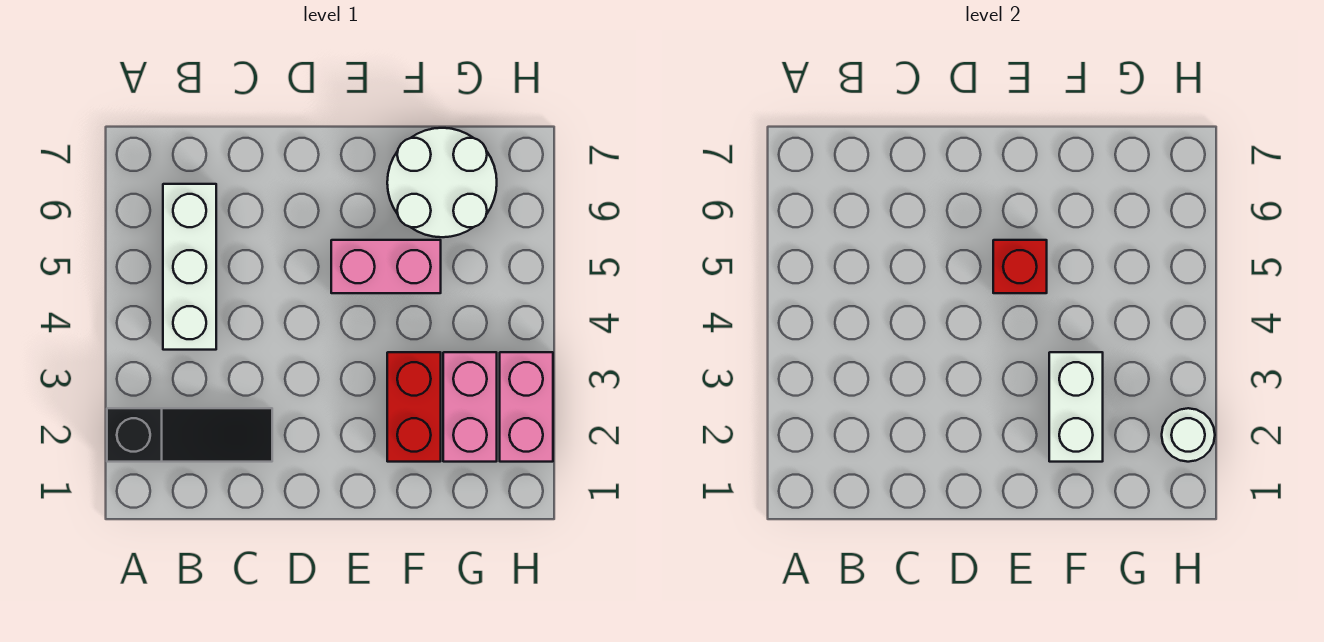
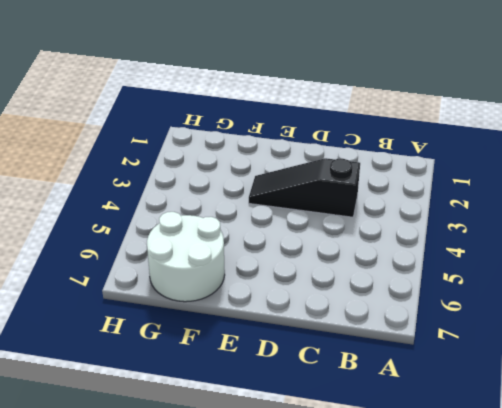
black 1x3 slope [249,158,360,217] -> black 1x3 slope moved to [107,408,272,462]
none -> white 1x3 brick [163,184,216,350]
none -> pink 1x2 brick [331,240,441,293]

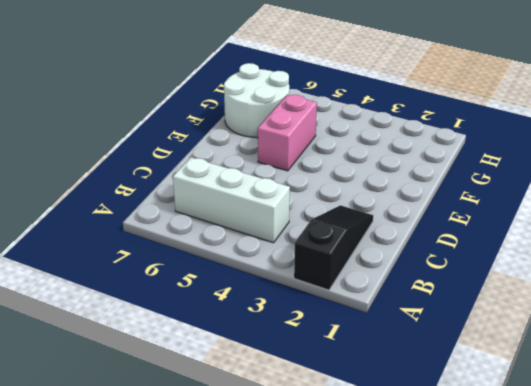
none -> red 1x2 brick [387,352,441,462]
none -> pink 1x2 brick [443,352,497,462]

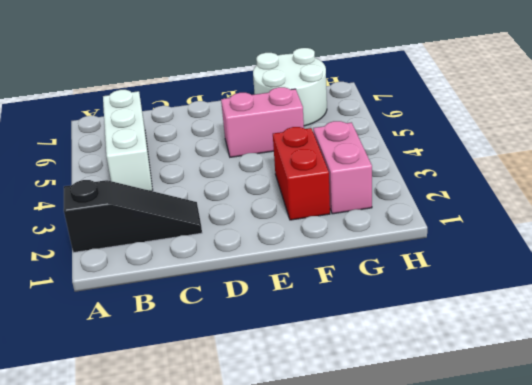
none -> pink 1x2 brick [500,352,553,462]
none -> red 1x1 brick [993,240,1047,293]

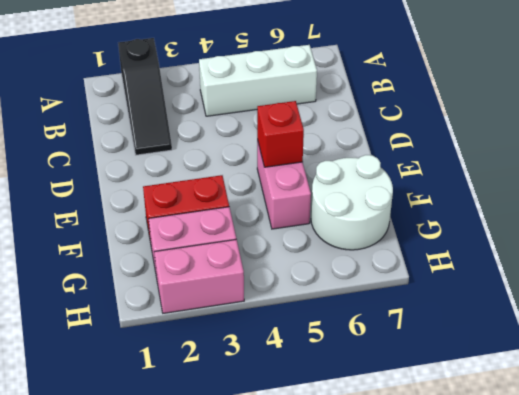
none -> white 1x2 brick [1049,352,1103,462]
none -> white 1x1 round brick [1162,408,1215,462]

